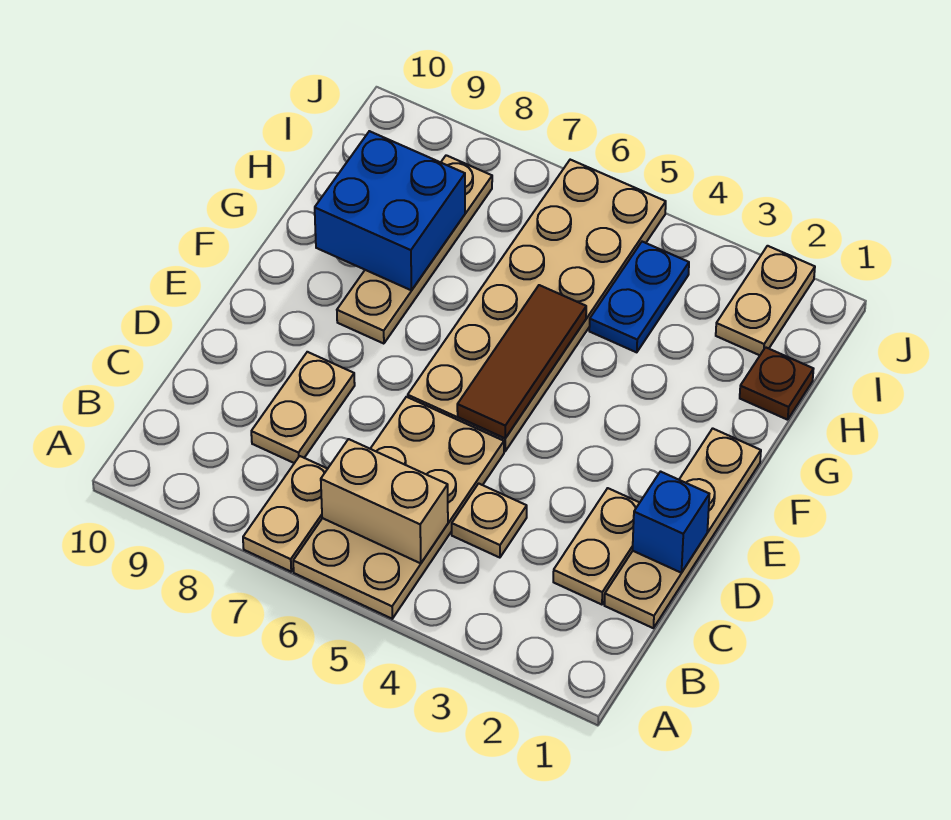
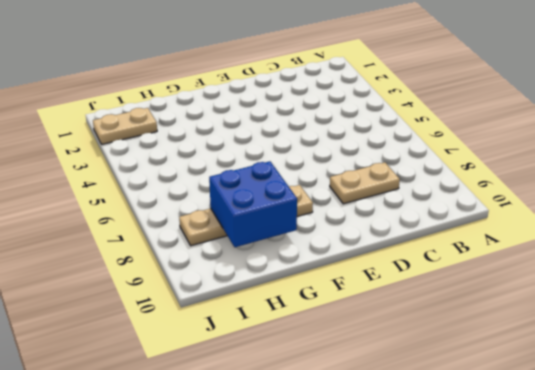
none -> tan 2x4 plate [293,397,504,619]
none -> tan 1x2 plate [243,456,327,572]
none -> tan 1x4 plate [604,428,761,628]

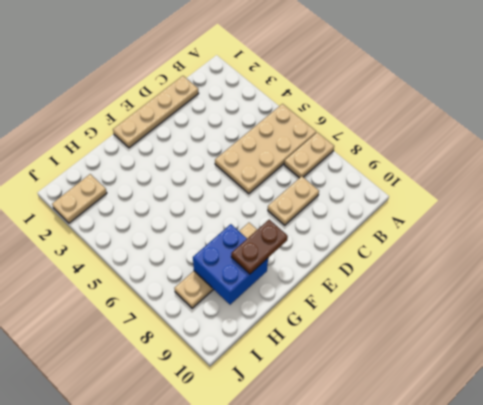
brown 1x2 plate [231,220,288,274] -> none
none -> tan 1x2 plate [553,488,640,605]
none -> tan 1x1 plate [452,483,527,558]
none -> tan 2x6 plate [408,160,666,451]

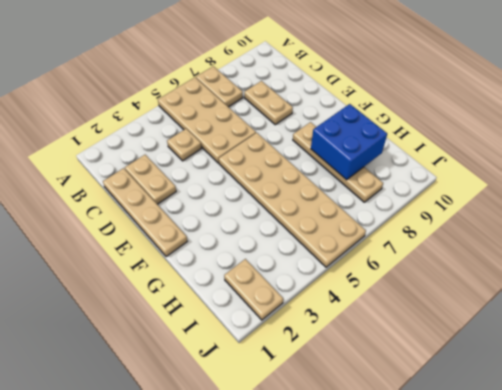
none -> brown 1x1 plate [740,347,813,420]
none -> blue 1x2 plate [589,242,689,352]
none -> tan 1x2 brick [321,439,448,563]

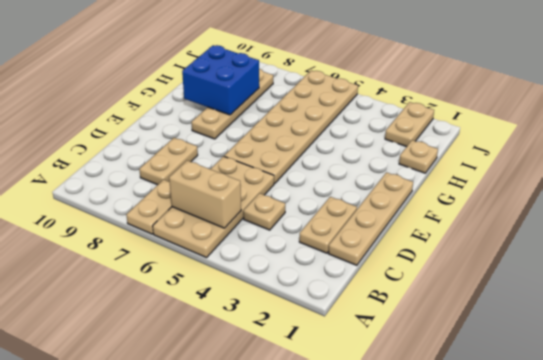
tan 1x1 plate [399,140,438,173] -> brown 1x1 plate [740,347,813,420]
none -> blue 1x2 plate [589,242,689,352]
none -> blue 1x1 brick [633,472,709,573]
none -> brown 1x3 tile [457,285,586,438]

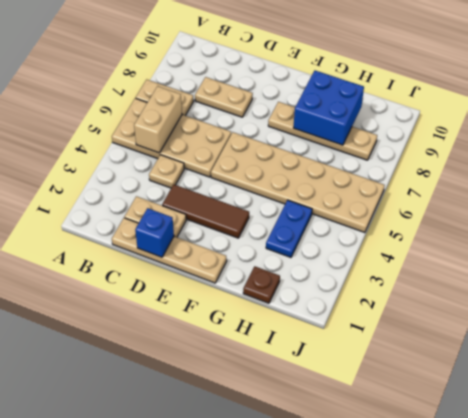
brown 1x3 tile [162,185,249,238] -> brown 1x3 tile moved to [457,285,586,438]
blue 1x2 plate [266,200,312,257] -> blue 1x2 plate turned to [589,242,689,352]
none -> tan 1x2 plate [716,246,815,355]

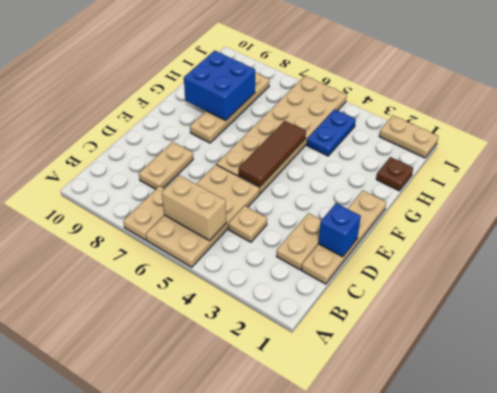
tan 1x2 plate [379,116,438,158] -> tan 1x2 plate turned to [716,246,815,355]

